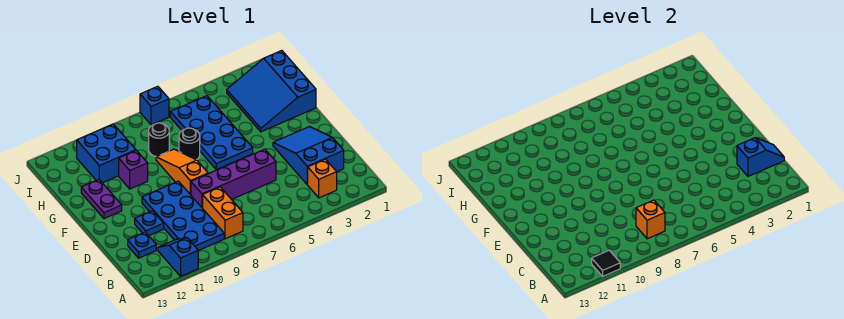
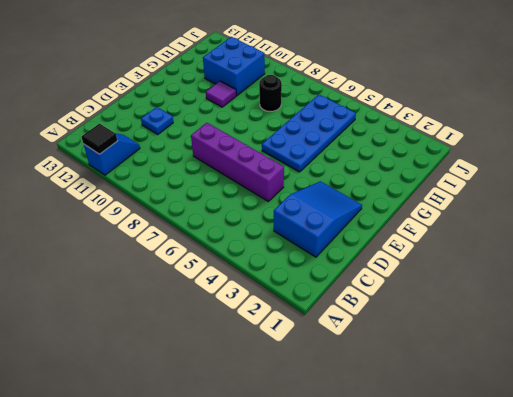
purple 1x1 tile [206,81,236,107] -> purple 1x1 brick [119,150,148,189]
none -> orange 1x1 brick [307,159,337,198]
none -> orange 1x2 brick [203,187,243,239]
none -> blue 2x4 plate [142,181,224,251]

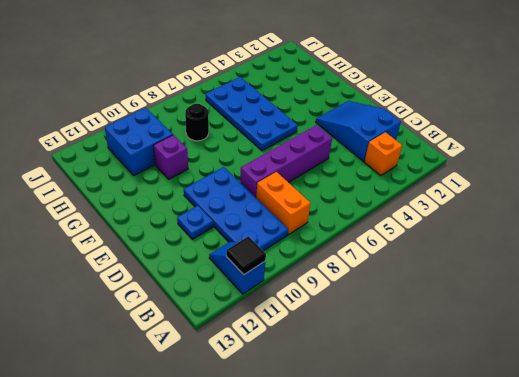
none -> blue 1x1 plate [128,232,156,258]
none -> orange 1x3 slope [156,149,208,195]
none -> purple 1x2 plate [81,179,122,218]

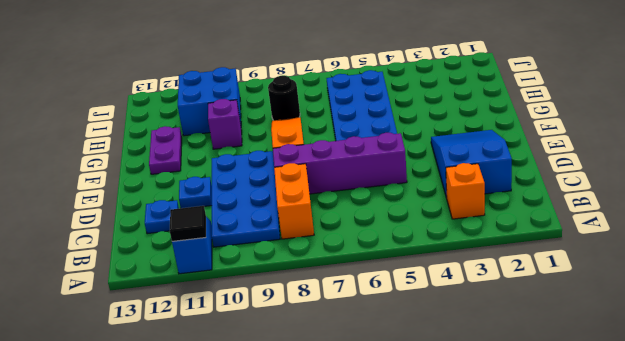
none -> blue 3x3 slope [227,51,316,132]
none -> black 1x1 round brick [179,128,200,160]
none -> blue 1x1 brick [140,86,169,125]

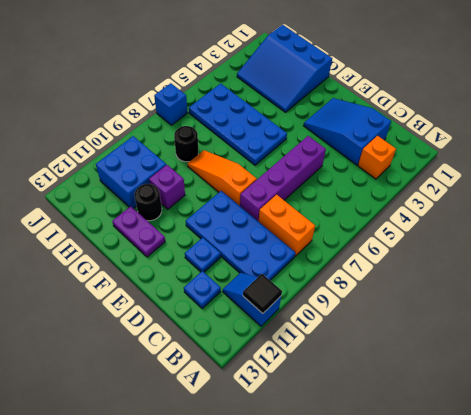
black 1x1 round brick [135,184,162,221] -> black 1x1 round brick moved to [179,128,200,160]
none -> orange 1x1 brick [636,200,665,239]
none -> blue 1x2 slope [737,138,784,176]

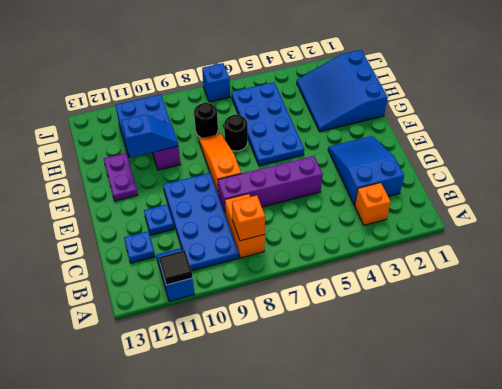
blue 1x2 slope [121,115,178,157] -> blue 1x2 slope moved to [737,138,784,176]

